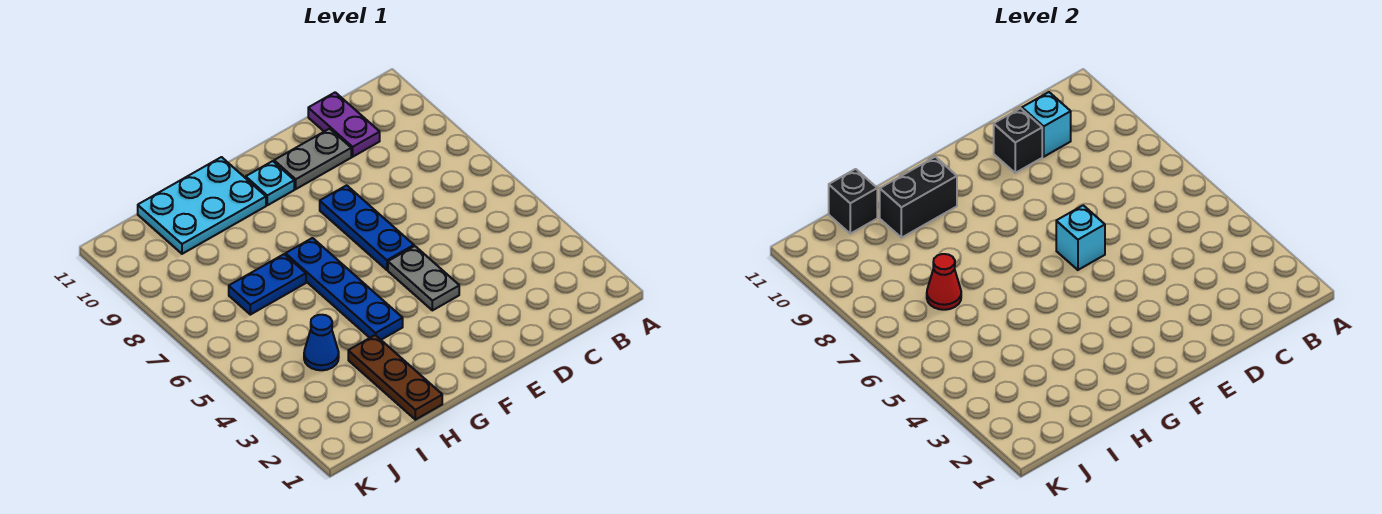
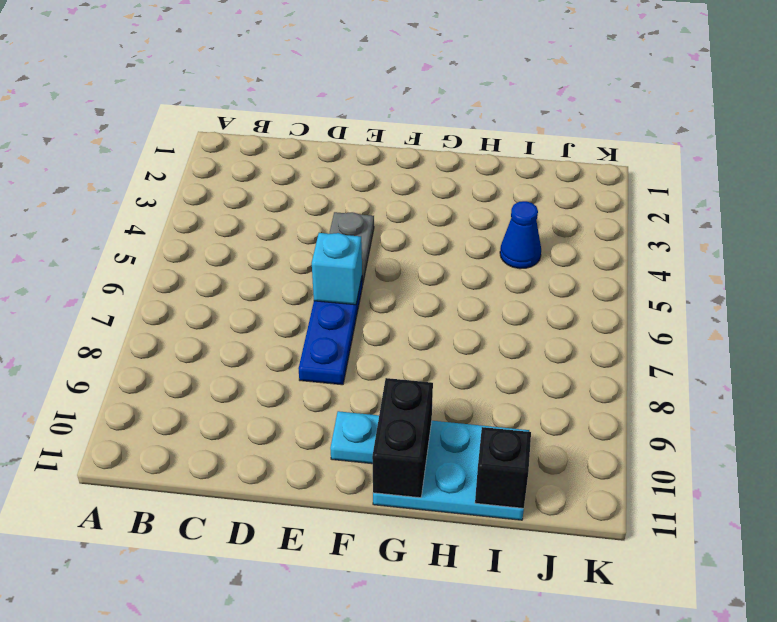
black 1x2 brick [372,378,433,498] -> black 1x2 brick turned to [880,157,957,238]
none -> purple 1x2 plate [308,92,380,157]
none -> grey 1x2 plate [274,129,351,189]
none -> blue 1x4 plate [286,238,403,340]

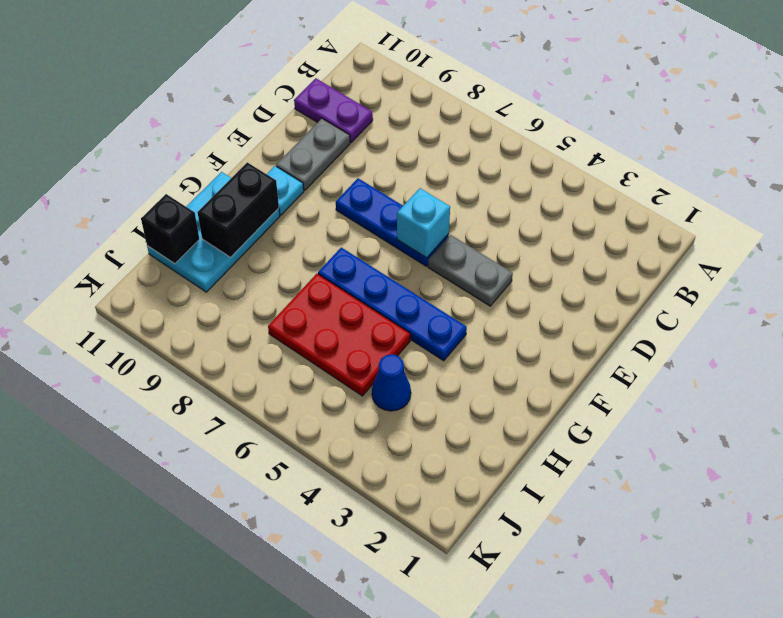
red 2x3 plate [268,274,410,396] -> blue 1x2 plate [229,254,306,315]
none -> brown 1x3 plate [348,335,442,420]
none -> cyan 1x1 brick [1022,92,1071,157]
none -> black 1x1 brick [994,108,1042,173]

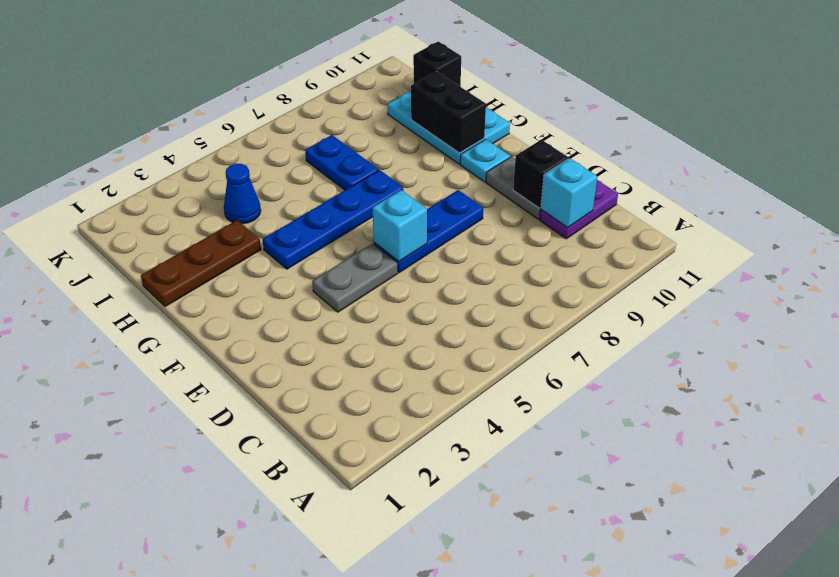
none -> red 1x1 cone [927,254,961,310]

